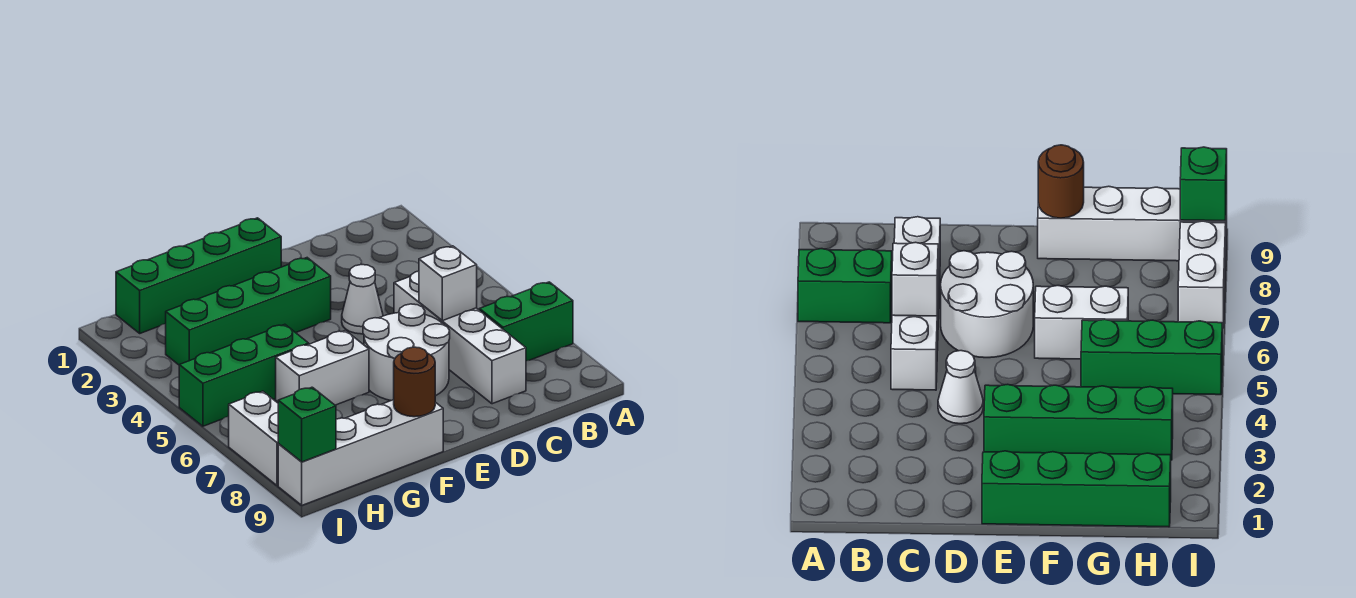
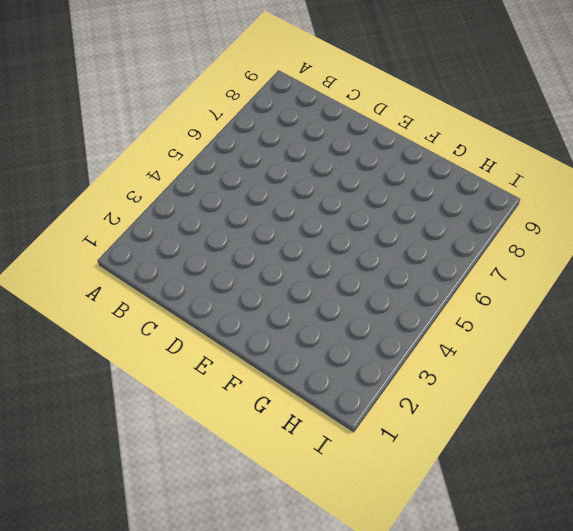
none -> green 1x2 brick [479,282,573,361]
none -> white 1x4 brick [394,271,526,404]
none -> white 1x1 cone [342,265,383,334]

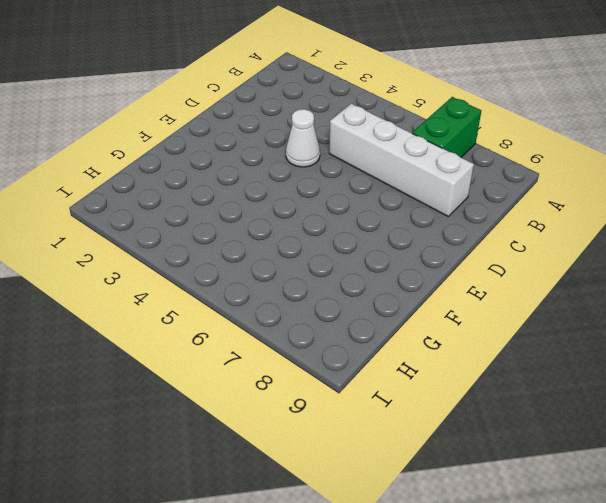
none -> white 2x2 round brick [363,304,450,401]
none -> green 1x4 brick [116,218,281,333]
none -> green 1x4 brick [166,258,331,365]

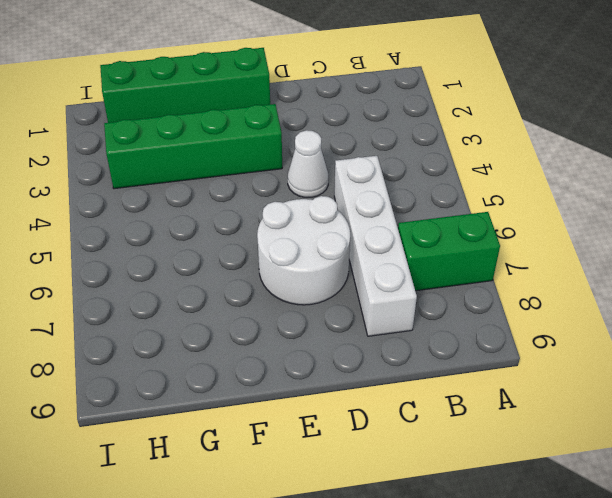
none -> white 1x2 brick [276,331,369,405]
none -> white 1x4 brick [278,400,443,505]
none -> green 1x3 brick [179,324,309,426]

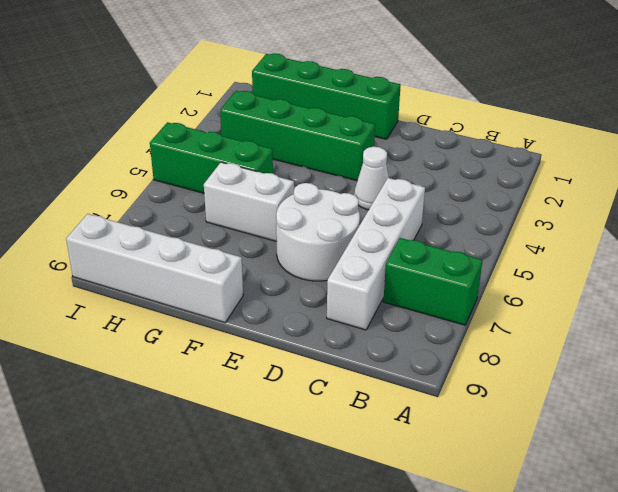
none -> white 1x2 brick [229,391,279,486]
none -> white 1x1 brick [419,246,477,321]
none -> brown 1x1 round brick [394,347,435,417]

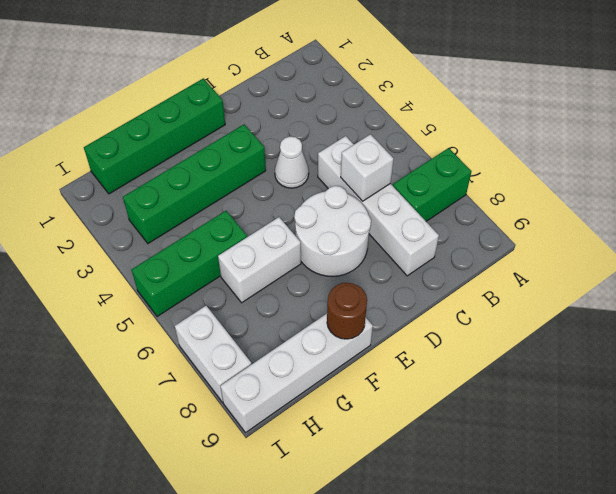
none -> green 1x1 brick [278,387,336,462]

